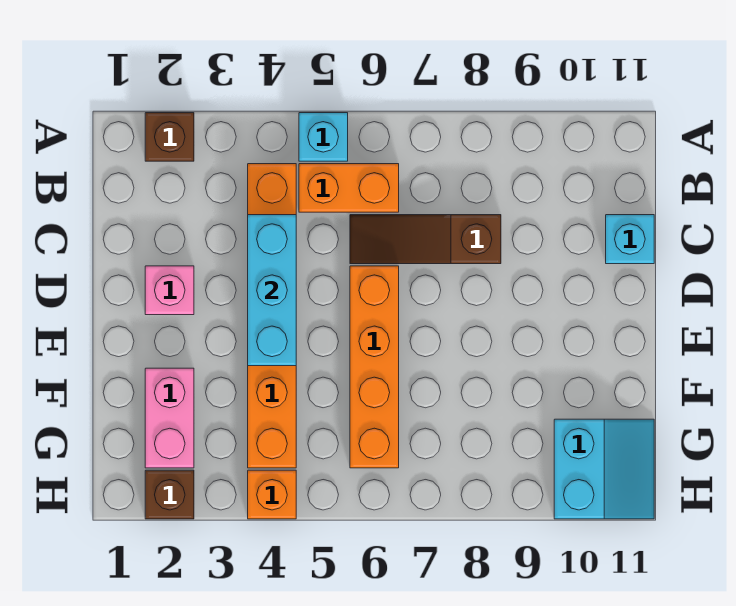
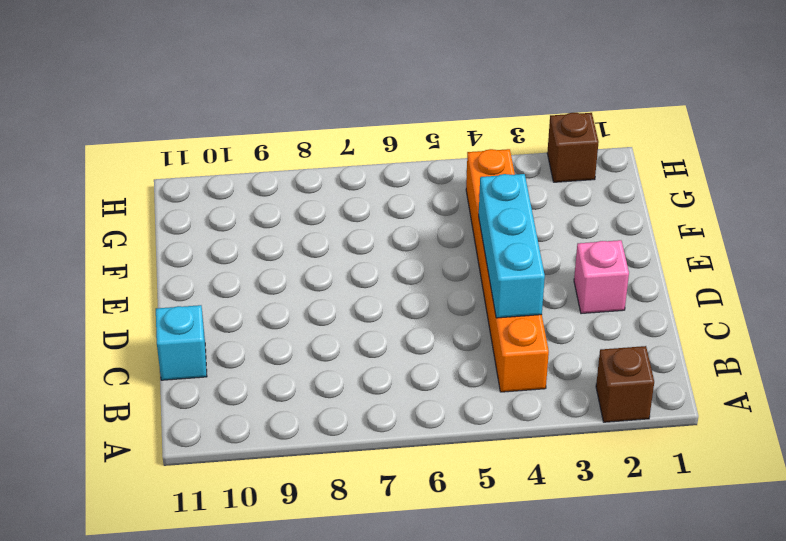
none -> cyan 1x1 brick [299,113,348,161]
none -> orange 1x2 brick [299,164,399,212]
none -> brown 1x3 slope [350,215,501,264]

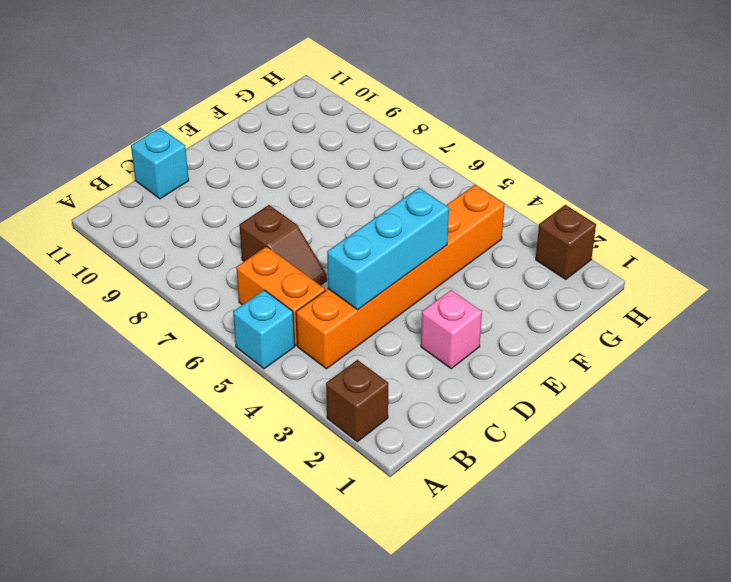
brown 1x2 slope [239,205,327,285] -> brown 1x3 slope [350,215,501,264]
none -> orange 1x4 brick [350,266,399,468]
none -> pink 1x2 brick [145,368,194,468]
none -> cyan 2x2 slope [554,419,654,519]

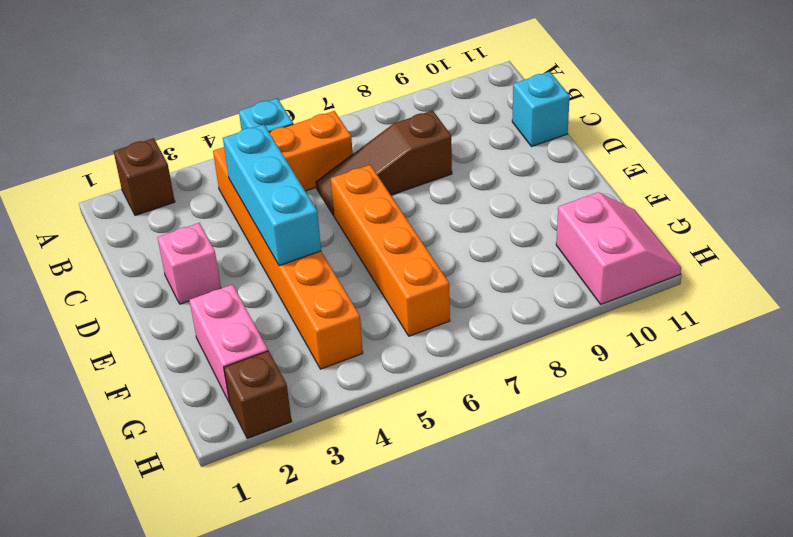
pink 2x2 slope [556,192,681,304] -> cyan 2x2 slope [554,419,654,519]
none -> orange 1x1 brick [248,470,296,519]

